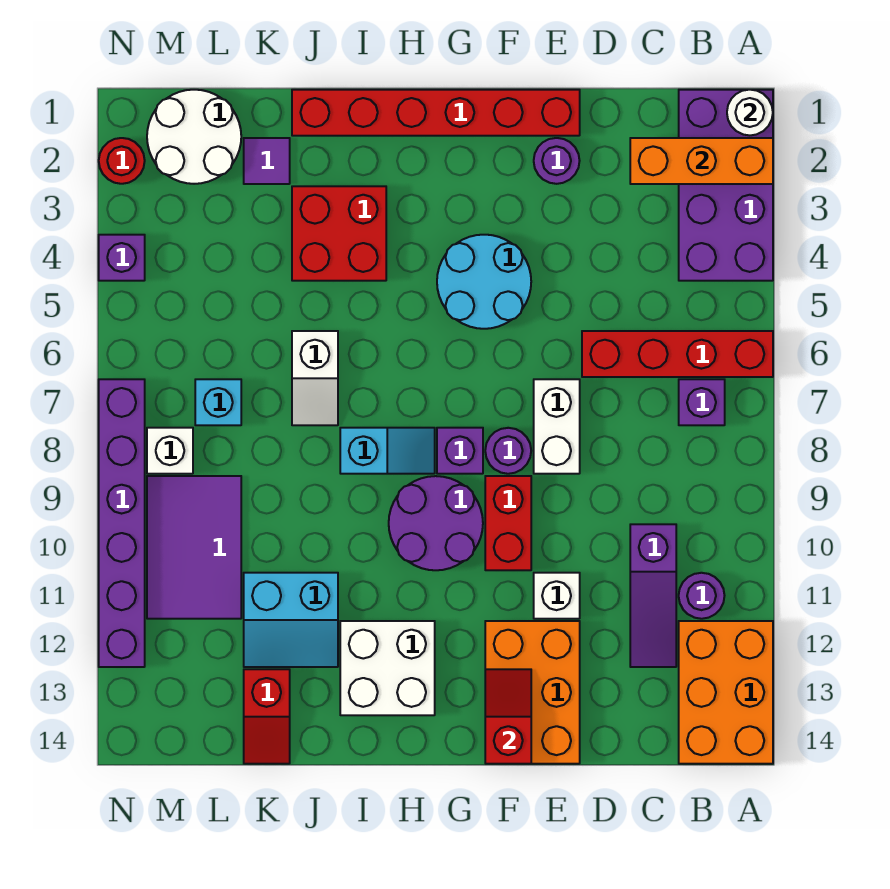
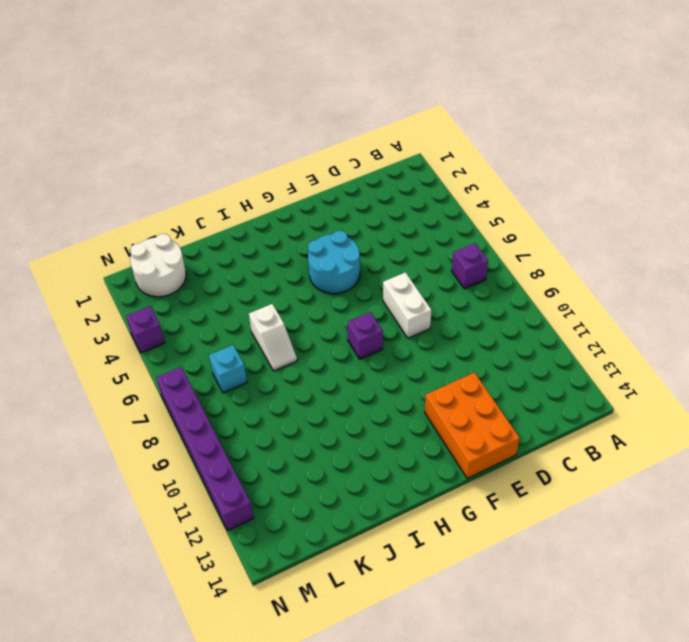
none -> purple 2x4 brick [679,90,773,281]
none -> red 1x4 brick [582,331,773,377]
none -> orange 2x3 brick [679,621,773,764]
none -> purple 1x1 round brick [679,573,725,619]

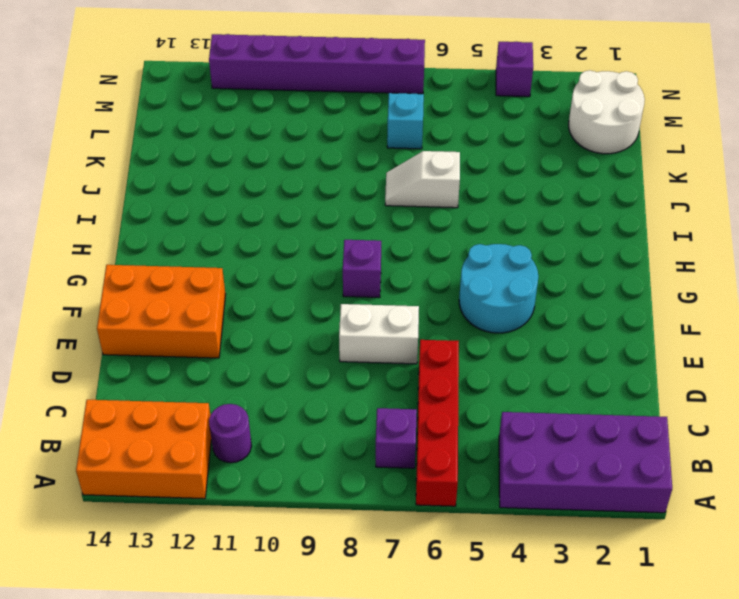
none -> purple 1x3 slope [630,524,676,667]
none -> red 1x6 brick [292,90,580,136]
none -> purple 1x1 round brick [534,138,580,184]
none -> white 1x1 brick [534,573,580,619]

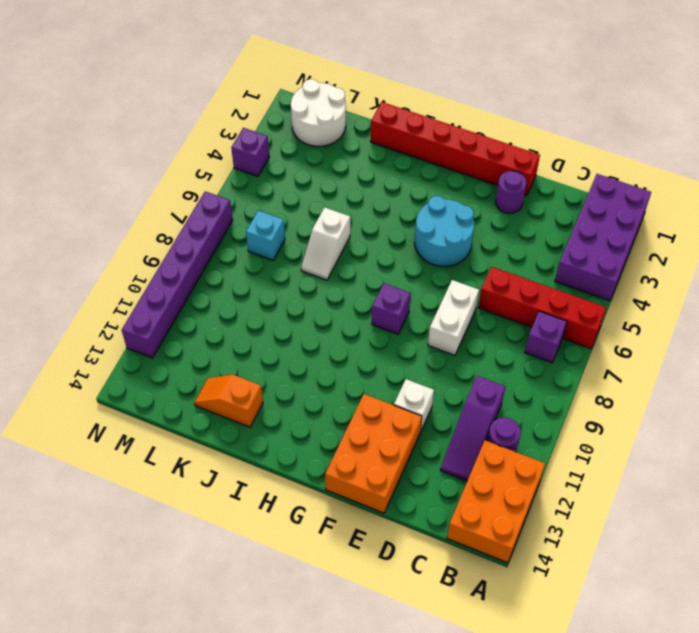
orange 1x2 slope [195,375,263,427] -> red 1x2 slope [244,669,290,764]
none -> purple 1x1 round brick [485,428,531,474]
none -> red 1x2 brick [485,476,531,570]
none -> purple 2x2 round brick [389,476,483,570]
none -> cyan 1x2 slope [340,428,435,474]

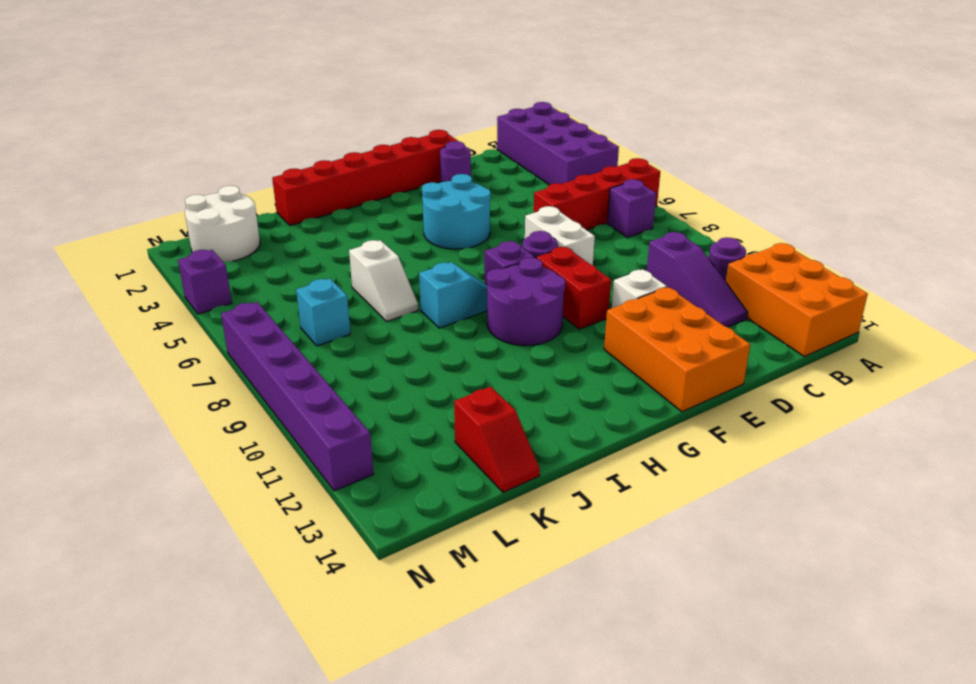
none -> white 2x2 brick [340,621,435,715]
none -> red 2x2 brick [292,186,386,281]
none -> cyan 2x2 slope [244,573,338,667]
none -> purple 1x1 tile [244,138,290,184]

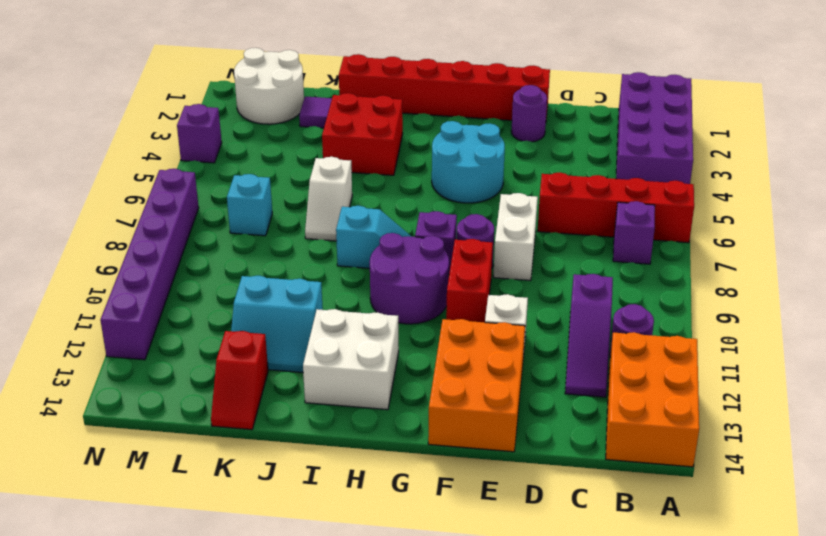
none -> purple 2x3 tile [147,476,241,619]
none -> white 1x1 brick [147,428,193,474]
none -> red 1x1 round brick [99,138,145,184]
none -> white 1x1 round brick [727,90,773,135]

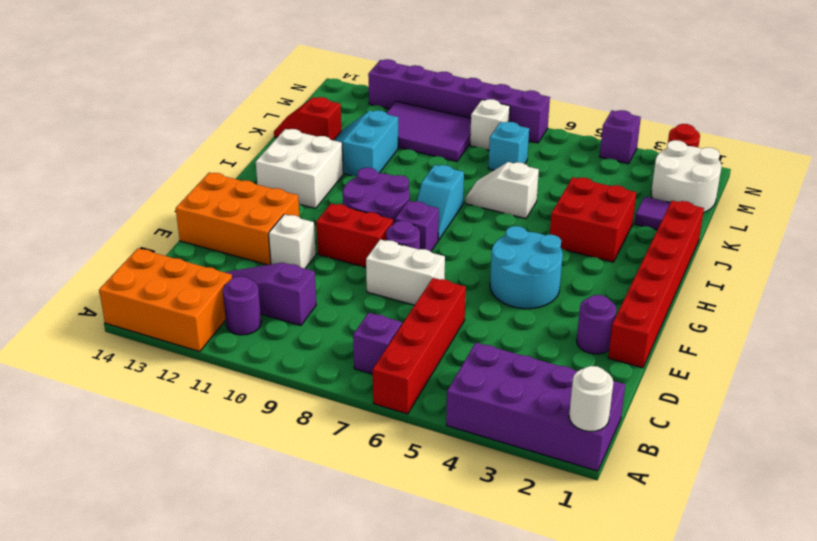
none -> orange 1x3 brick [630,138,773,184]
none -> red 1x2 slope [485,669,531,764]

